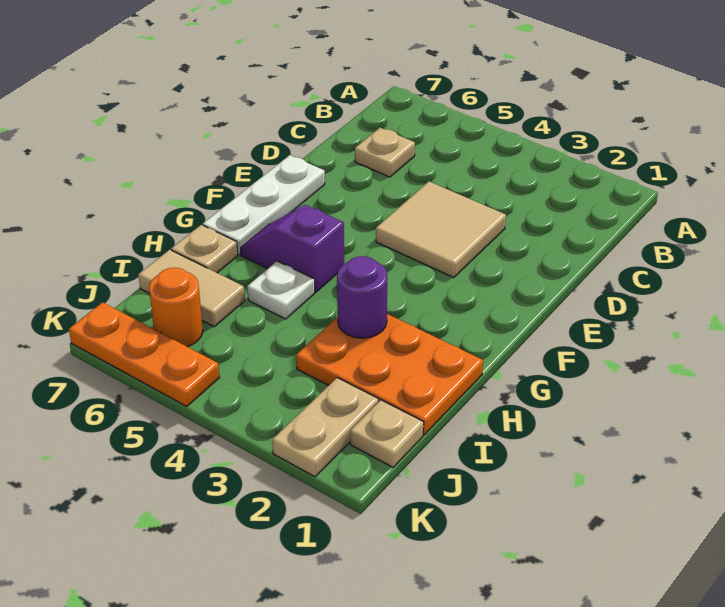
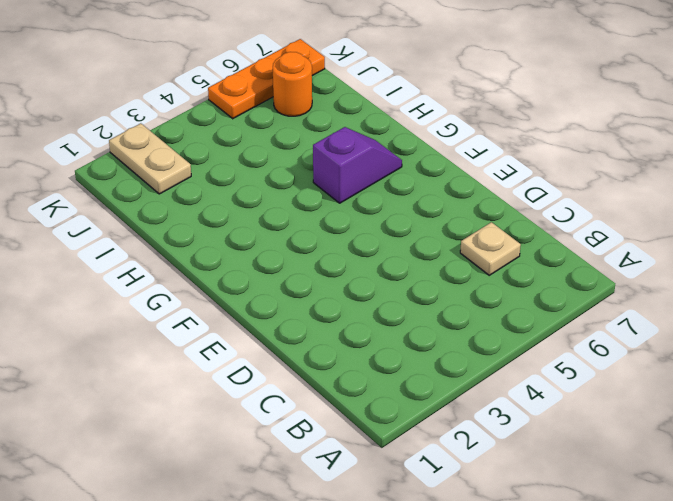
none -> tan 2x2 tile [376,182,506,278]
none -> white 1x3 plate [203,155,325,255]
none -> orange 2x3 plate [296,314,483,435]

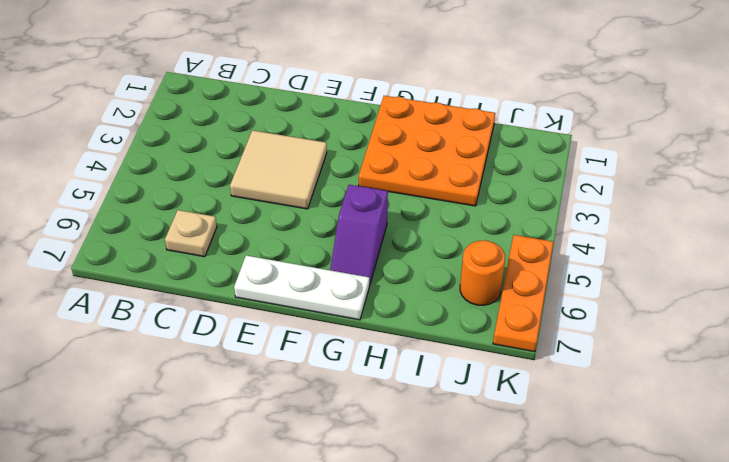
orange 3x3 plate [359,96,495,206] -> orange 2x3 plate [296,314,483,435]
none -> white 1x1 plate [247,261,315,319]
none -> tan 1x1 plate [171,225,238,273]
none -> tan 1x2 tile [138,250,245,327]

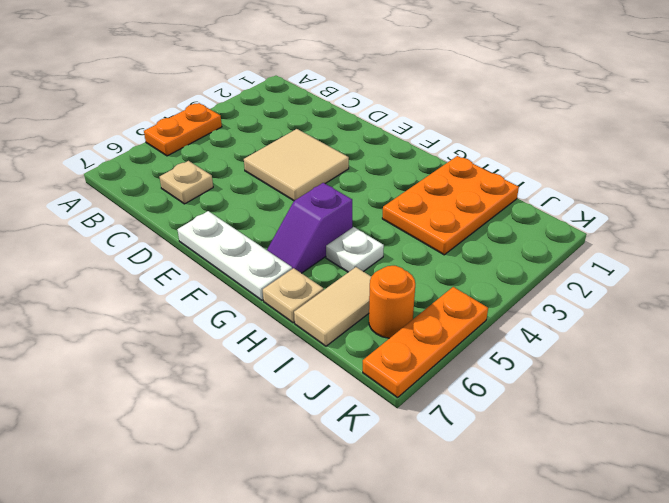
orange 1x2 plate [144,103,222,156] -> none
none -> tan 1x1 plate [350,400,424,467]
none -> tan 1x2 plate [272,378,379,477]
none -> purple 1x1 round brick [337,256,387,338]

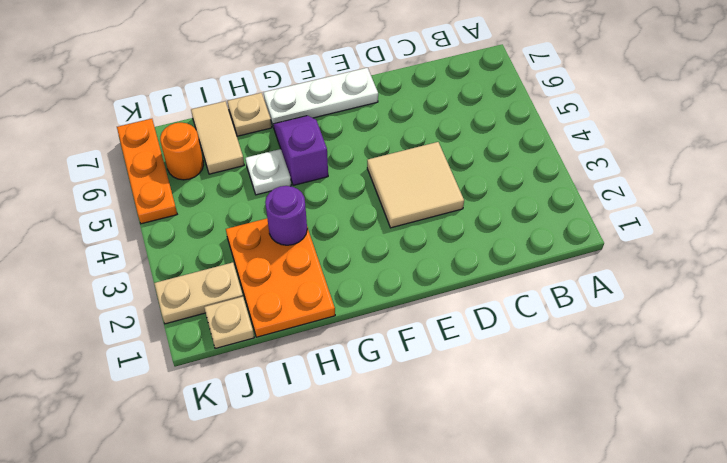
none -> tan 1x1 plate [355,128,415,177]

